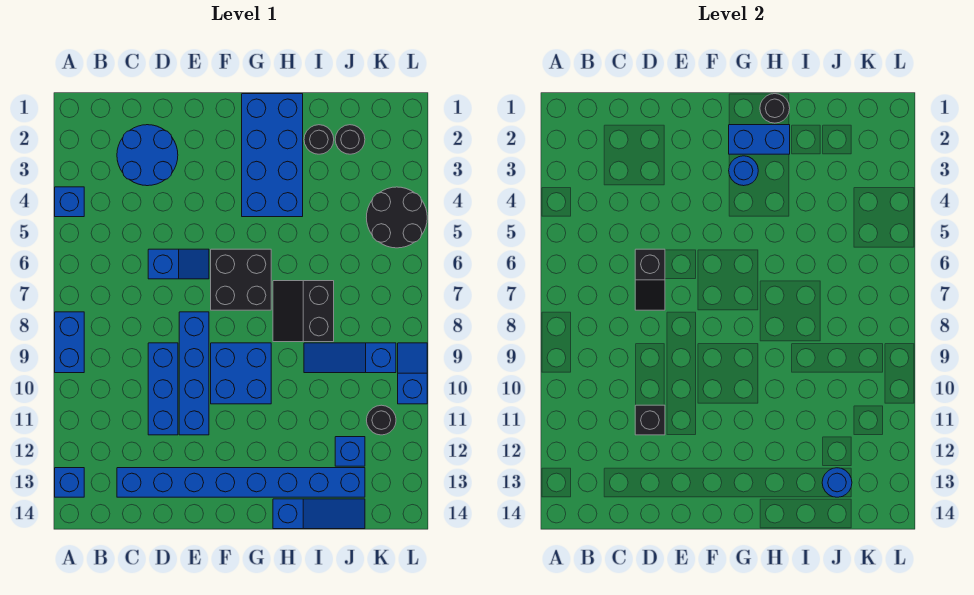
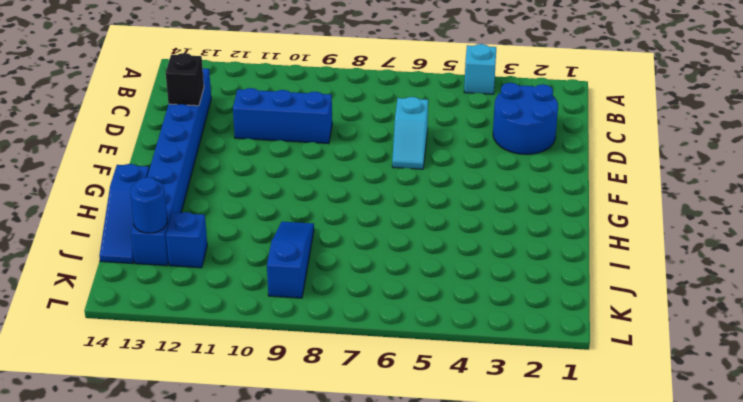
cyan 1x1 brick [464,44,496,94] -> blue 1x1 brick [55,187,84,217]
cyan 1x2 slope [392,97,428,169] -> blue 1x2 slope [148,249,209,279]
black 1x1 brick [166,53,204,106] -> black 1x1 brick moved to [635,405,665,435]
none -> blue 1x2 brick [55,312,84,373]
none -> blue 1x1 brick [55,468,84,497]
none -> blue 1x4 brick [179,312,209,435]

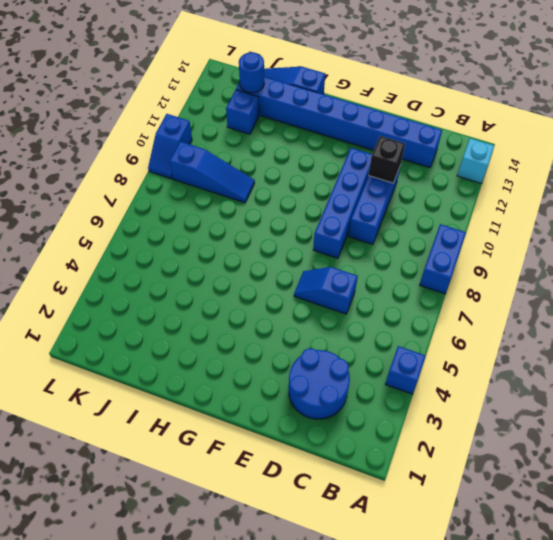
cyan 1x1 brick [457,138,494,183] -> blue 1x1 brick [55,468,84,497]
none -> black 2x2 brick [211,249,271,310]
none -> blue 2x2 brick [211,343,271,404]
none -> blue 2x4 brick [242,94,303,217]

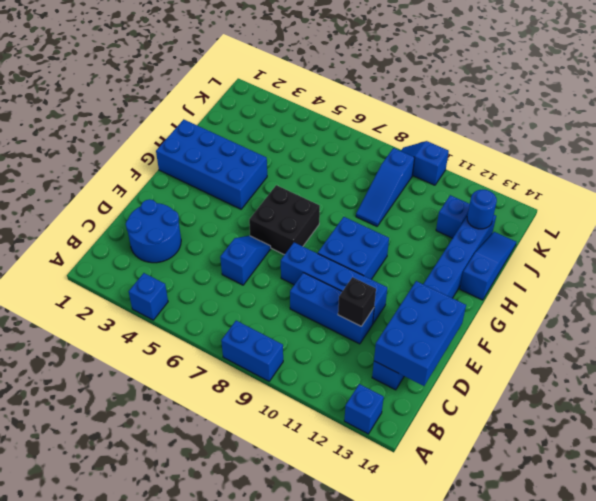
blue 2x3 brick [374,281,466,386] -> none
none -> black 2x2 slope [273,281,334,342]
none -> black 1x1 round brick [304,125,334,154]
none -> black 1x1 round brick [335,125,365,154]

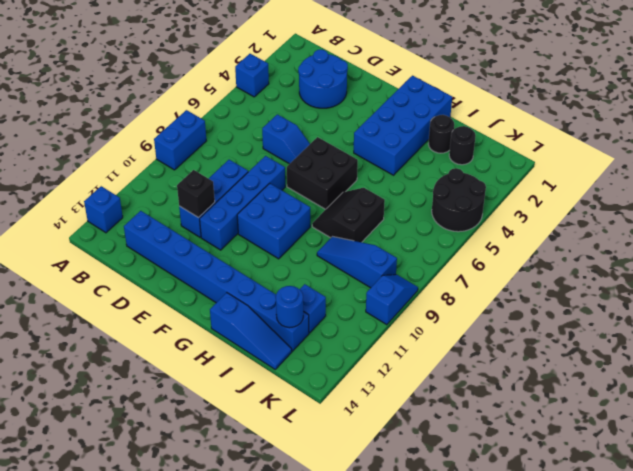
none -> black 1x1 round brick [367,405,396,435]
none -> black 1x2 slope [635,249,665,310]
none -> blue 1x2 brick [729,125,790,154]

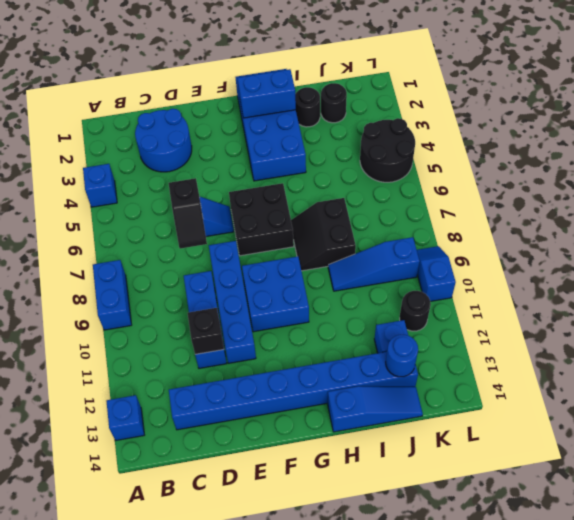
none -> blue 1x1 round brick [729,156,758,186]
none -> black 1x1 round brick [760,94,790,123]

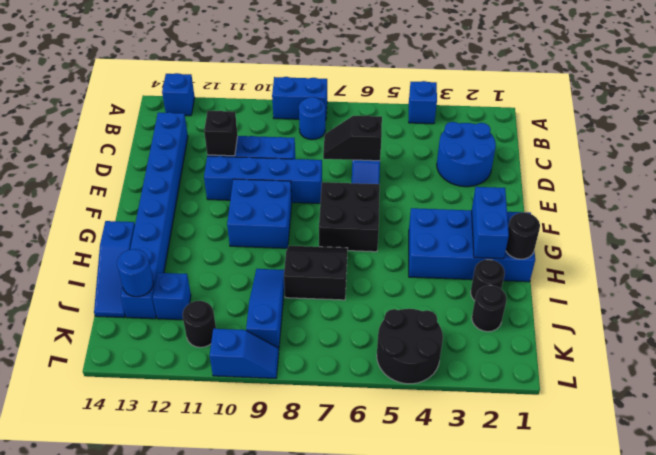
blue 1x1 round brick [299,97,325,140] -> blue 1x1 round brick moved to [729,156,758,186]

